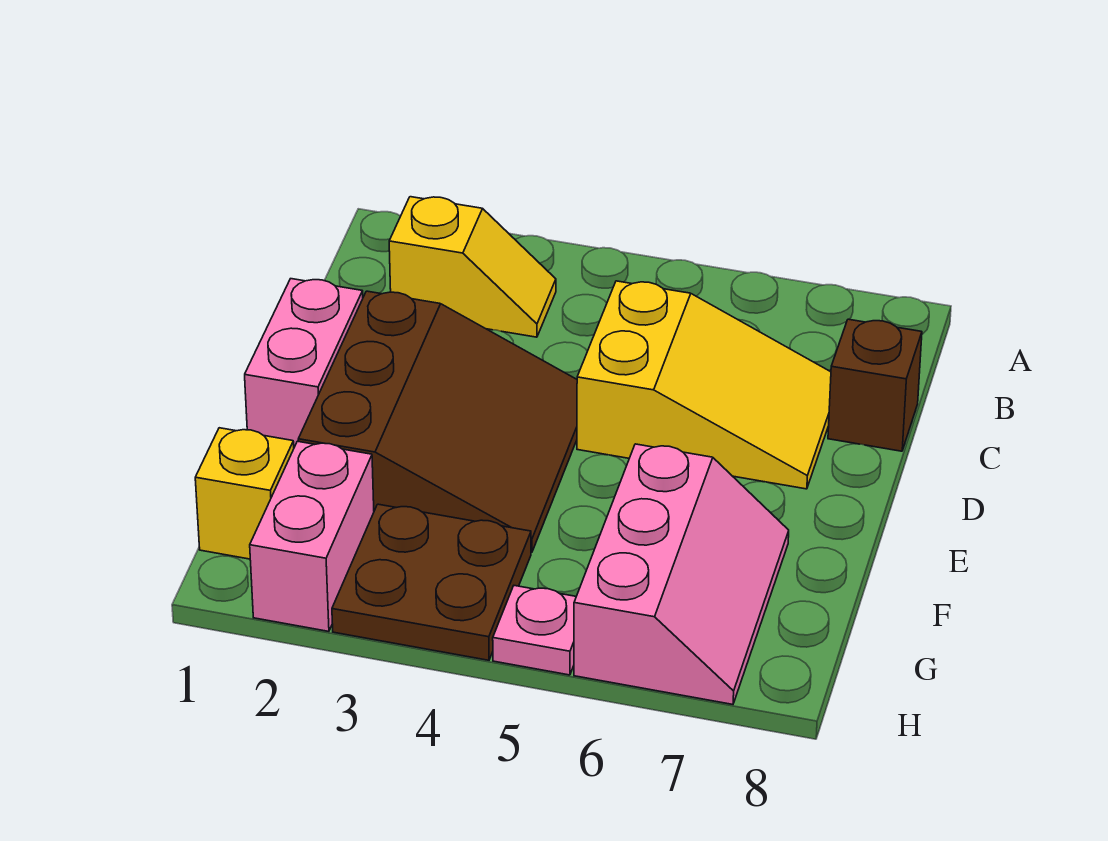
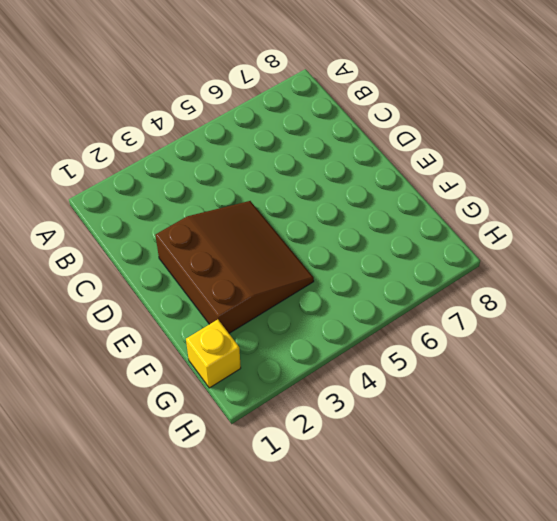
none -> yellow 1x2 slope [389,197,556,337]
none -> yellow 2x3 slope [577,281,831,489]

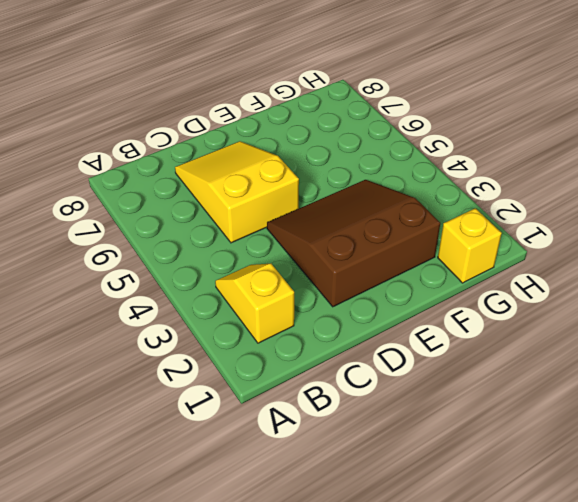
none -> brown 1x1 brick [828,319,922,451]
none -> pink 1x2 brick [245,279,363,447]

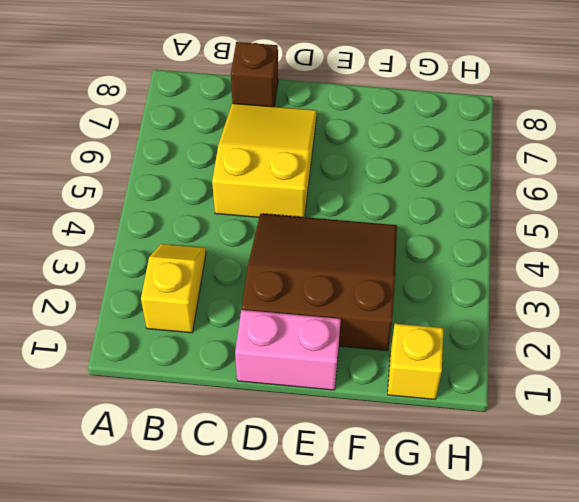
none -> pink 2x3 slope [574,444,789,704]
none -> pink 1x2 brick [250,441,374,631]

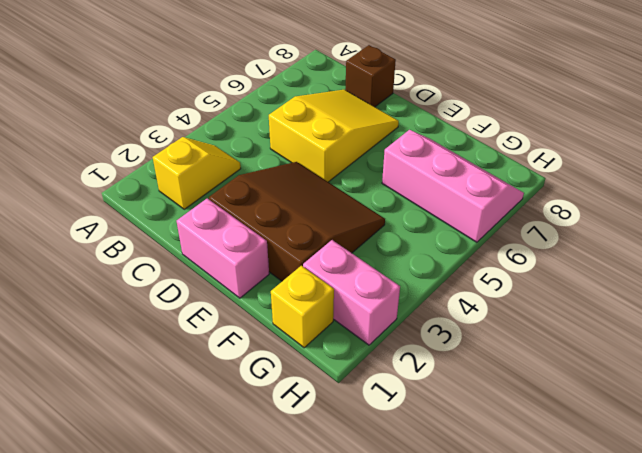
none -> brown 2x2 plate [332,504,531,660]
none -> pink 1x1 plate [493,586,576,675]

